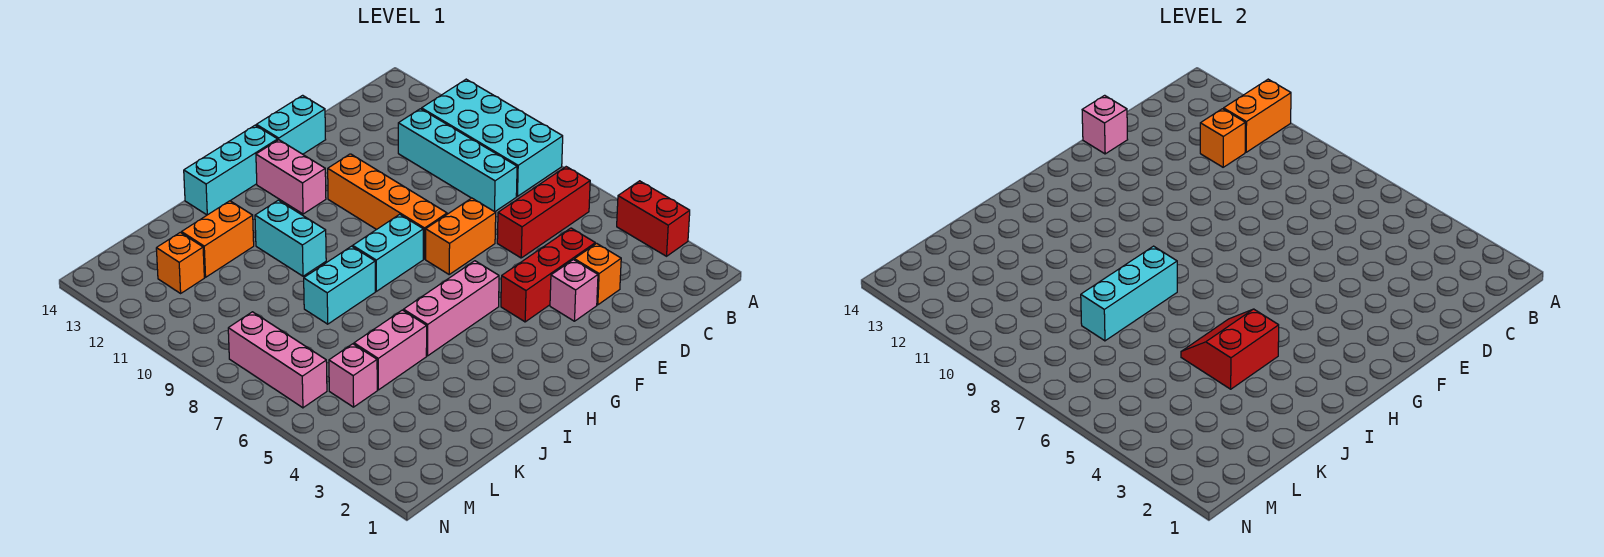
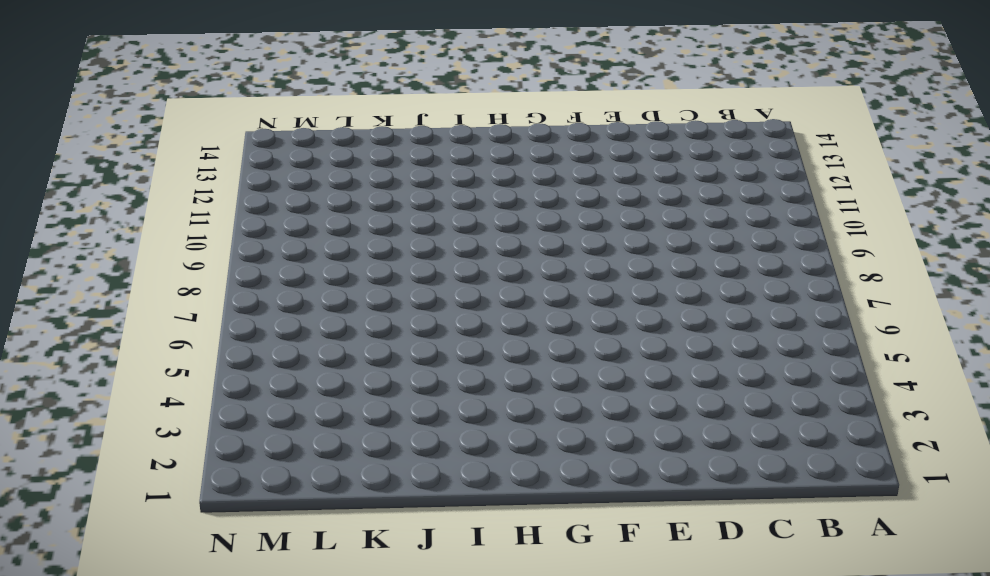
none -> red 1x2 brick [617,181,690,256]
none -> cyan 2x4 brick [422,79,563,196]
none -> red 1x3 brick [497,167,590,258]

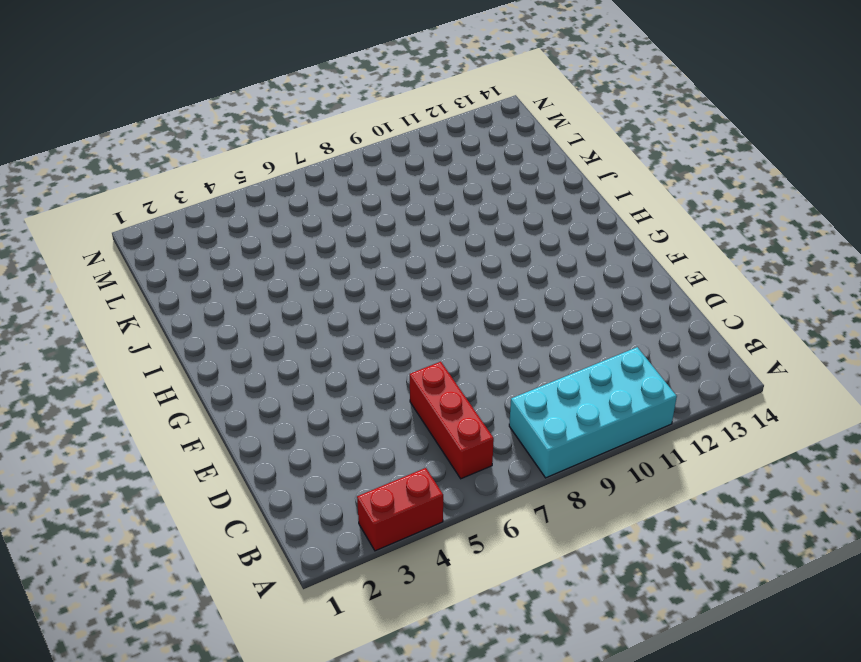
none -> cyan 1x4 brick [398,109,517,212]
none -> orange 1x1 brick [574,243,621,305]
none -> red 1x3 brick [501,228,595,322]

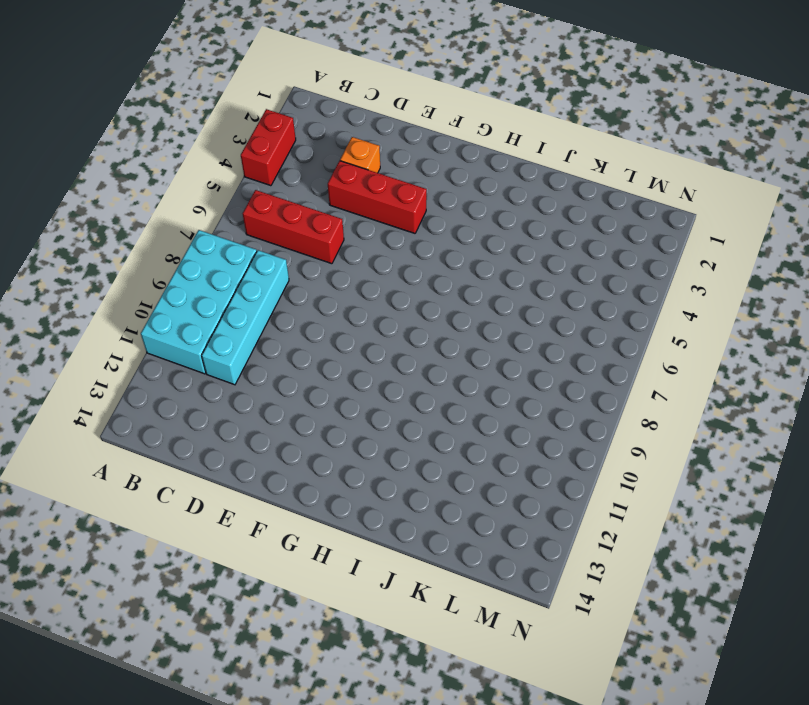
none -> pink 1x1 brick [550,260,598,321]
none -> orange 1x2 brick [426,198,496,274]
none -> cyan 1x2 brick [256,95,326,154]

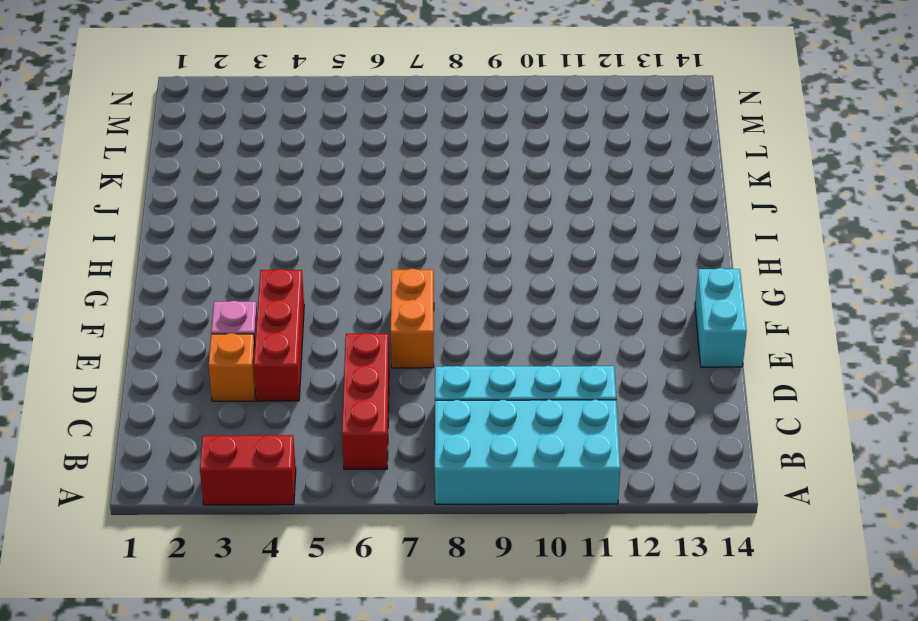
none -> orange 1x4 brick [328,154,447,259]
none -> pink 1x3 brick [403,261,499,356]
none -> cyan 1x2 brick [353,214,423,291]

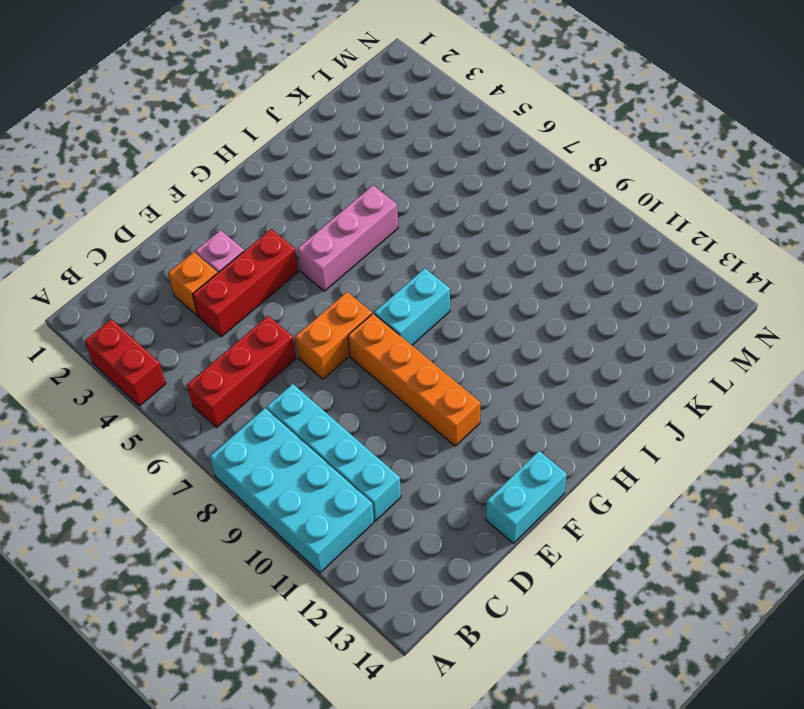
none -> pink 1x2 brick [256,140,326,214]
none -> cyan 1x3 brick [184,125,278,215]
none -> cyan 1x2 brick [304,246,375,324]

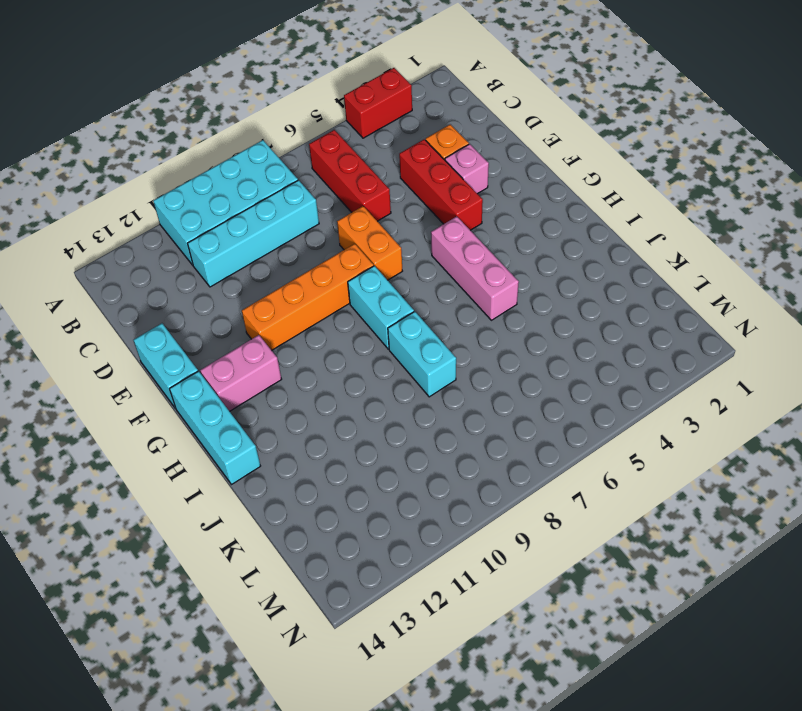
none -> cyan 1x2 brick [255,200,326,276]
none -> pink 1x2 brick [354,310,427,390]
none -> orange 1x2 brick [182,201,254,277]

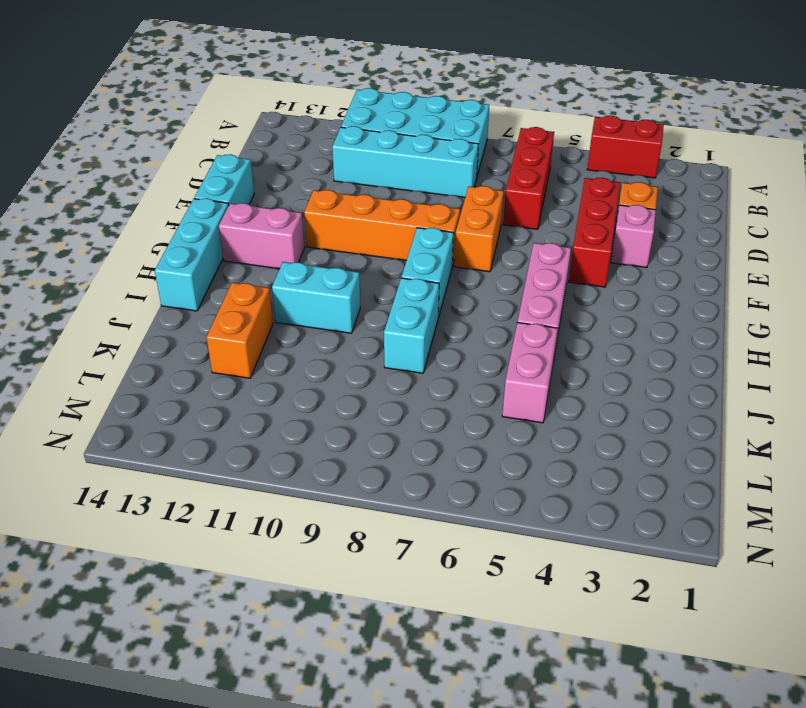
none -> pink 1x1 brick [329,344,377,407]
none -> orange 1x1 brick [156,232,204,293]
none -> pink 1x3 brick [228,312,327,408]

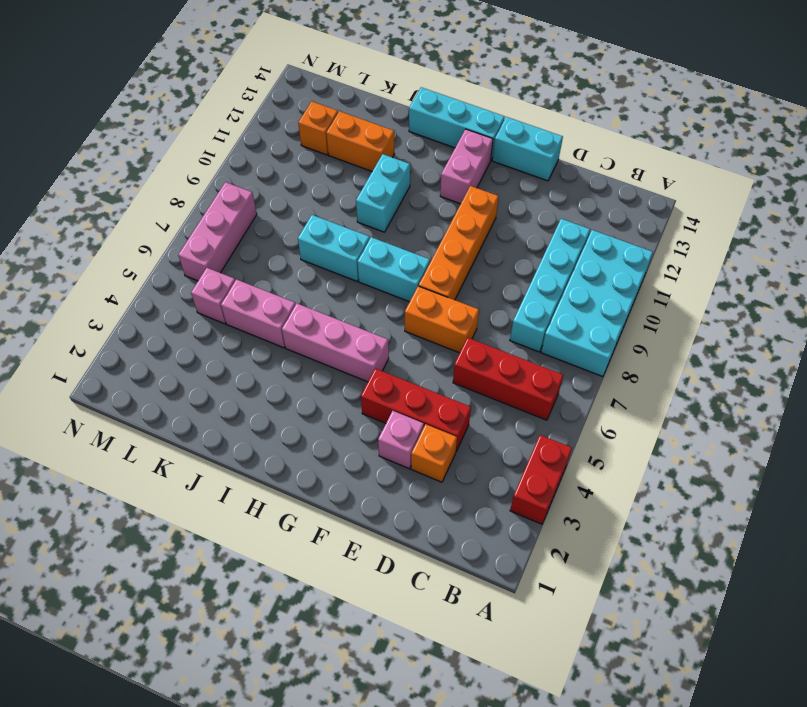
none -> orange 1x2 brick [1224,79,1291,152]
none -> orange 1x1 brick [1200,109,1245,167]
none -> pink 1x1 brick [1082,95,1128,154]

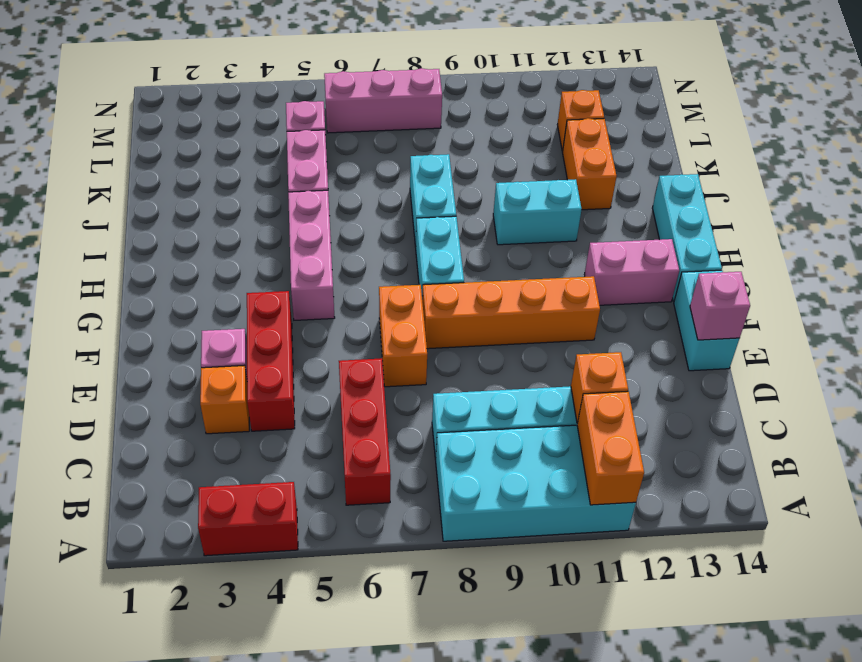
none -> red 2x2 slope [1181,309,1279,389]
none -> cyan 1x3 brick [1081,246,1177,341]

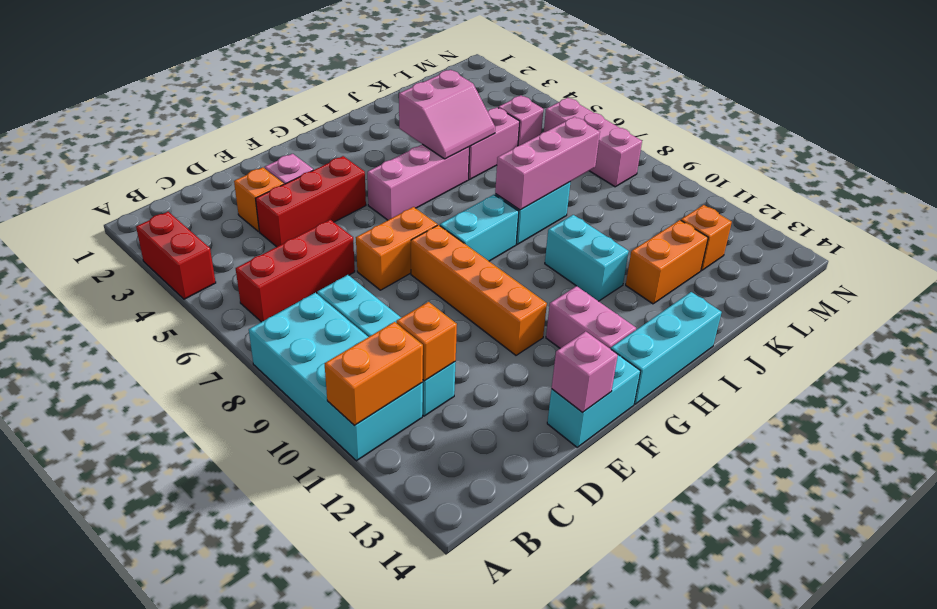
pink 2x2 slope [399,70,495,159] -> red 2x2 slope [1181,309,1279,389]
pink 1x3 brick [495,117,600,210] -> cyan 1x3 brick [1081,246,1177,341]

